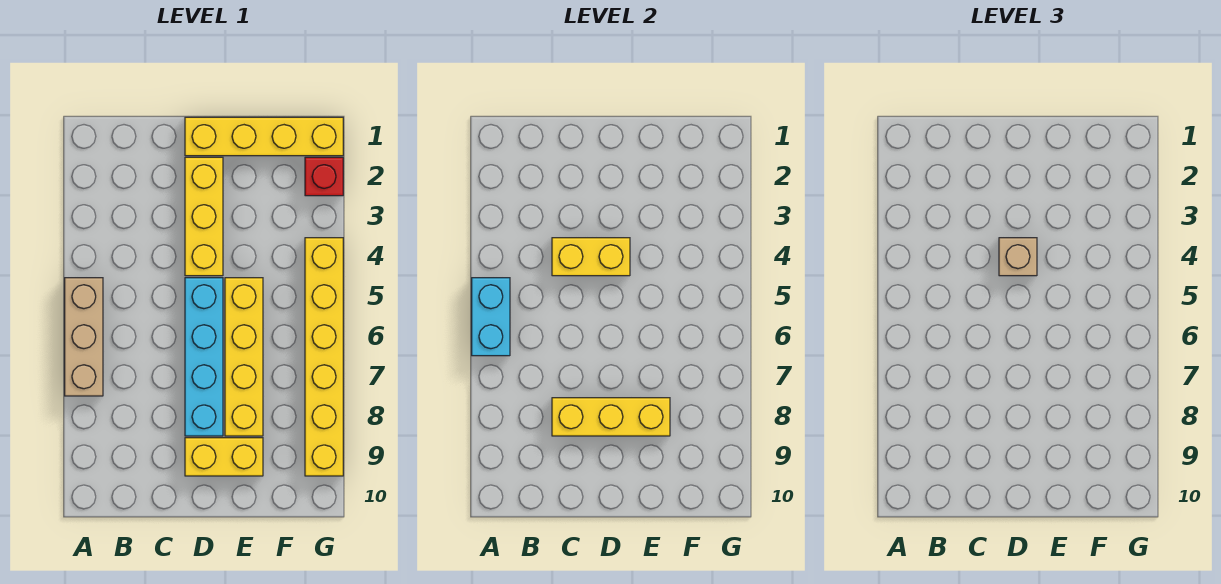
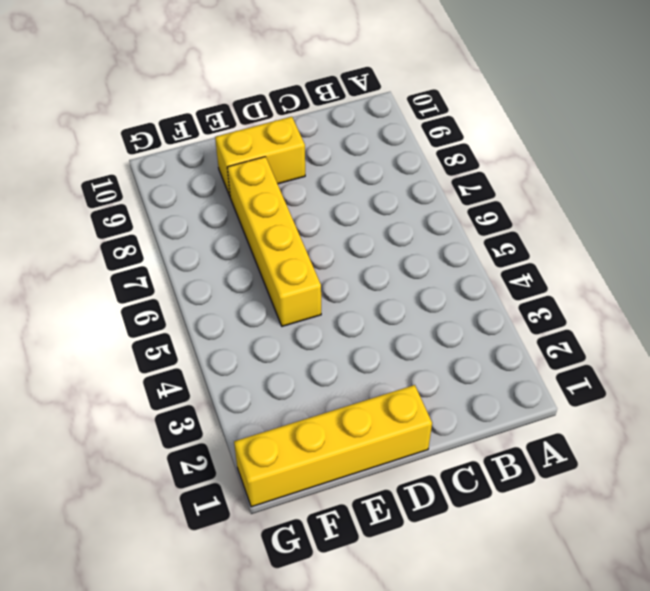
none -> tan 1x3 brick [65,278,103,396]
none -> yellow 1x3 brick [185,157,223,276]
none -> cyan 1x4 brick [185,278,223,436]

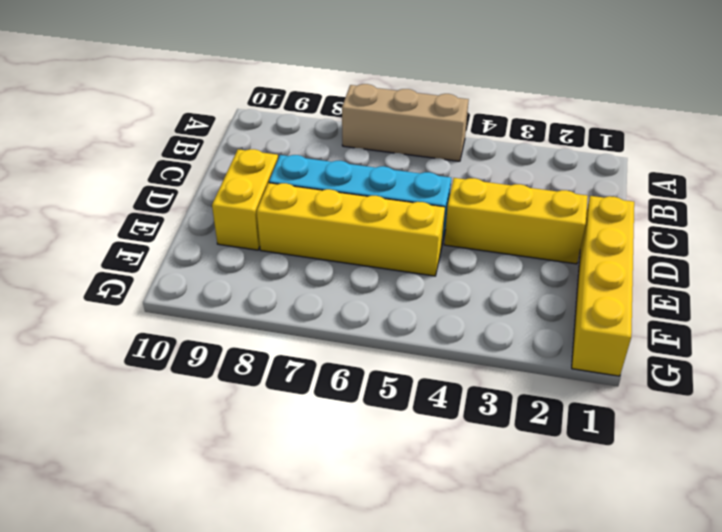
none -> red 1x1 brick [305,157,343,196]
none -> yellow 1x6 brick [305,238,343,476]
none -> cyan 1x2 brick [472,278,510,356]

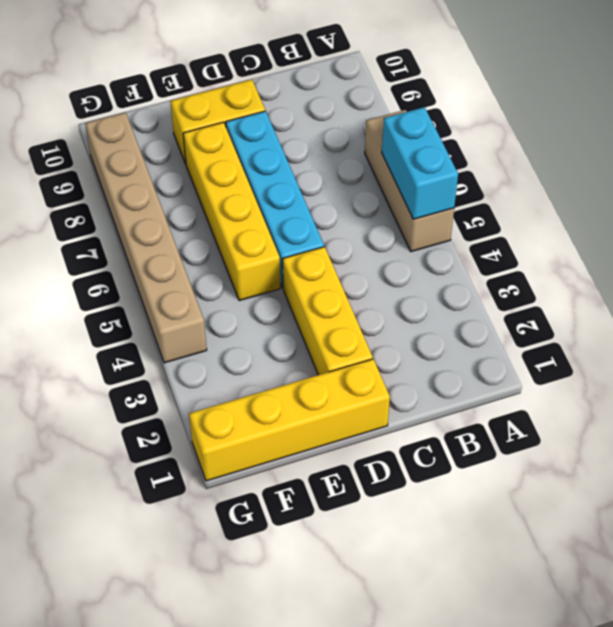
tan 1x6 brick [85,112,207,363] -> yellow 1x6 brick [305,238,343,476]
none -> red 1x1 brick [305,157,343,196]
none -> yellow 1x2 brick [552,238,630,276]
none -> yellow 1x3 brick [552,398,670,436]

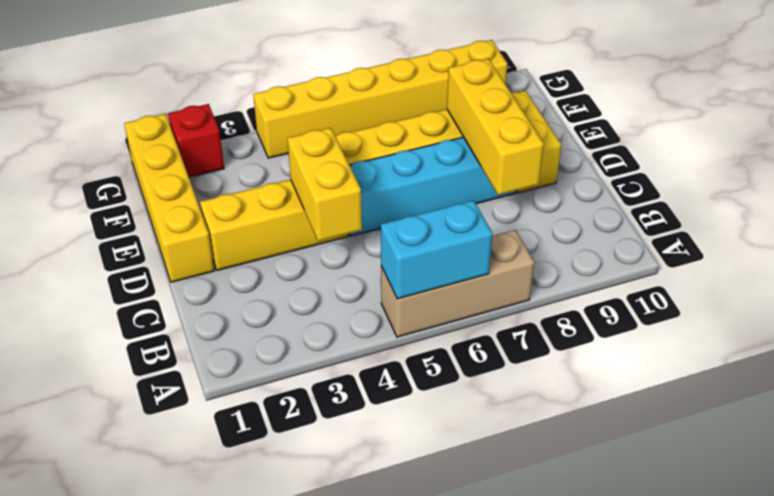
none -> tan 1x1 brick [999,238,1037,276]

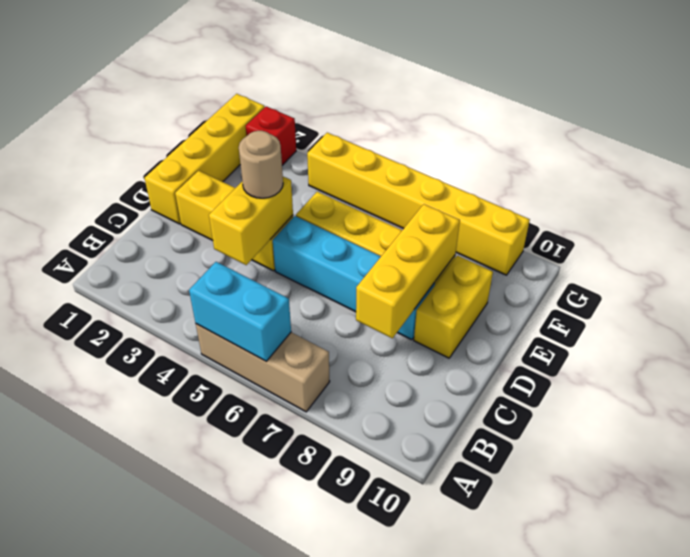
tan 1x1 round brick [239,131,283,198] -> tan 1x1 brick [999,238,1037,276]

